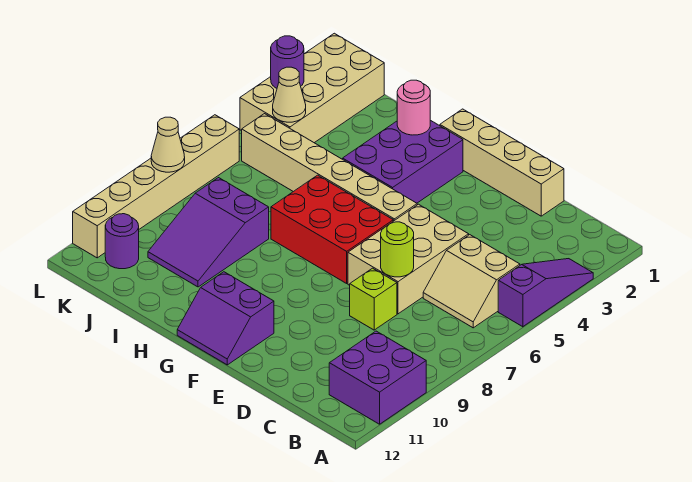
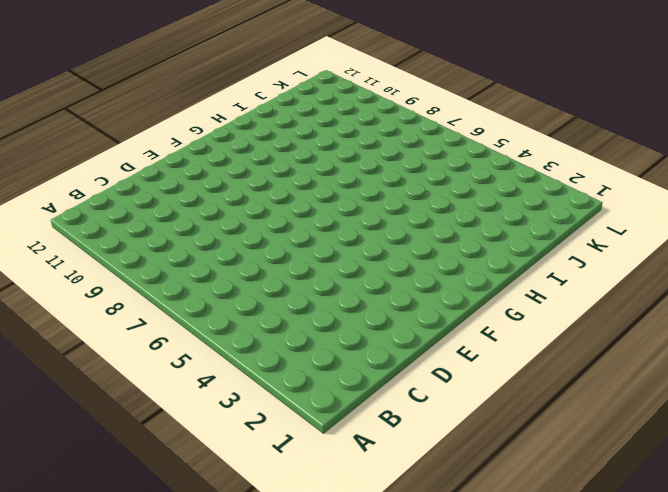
none -> purple 1x3 slope [498,259,593,327]
none -> purple 2x2 brick [329,331,426,424]
none -> tan 2x2 slope [423,235,520,328]

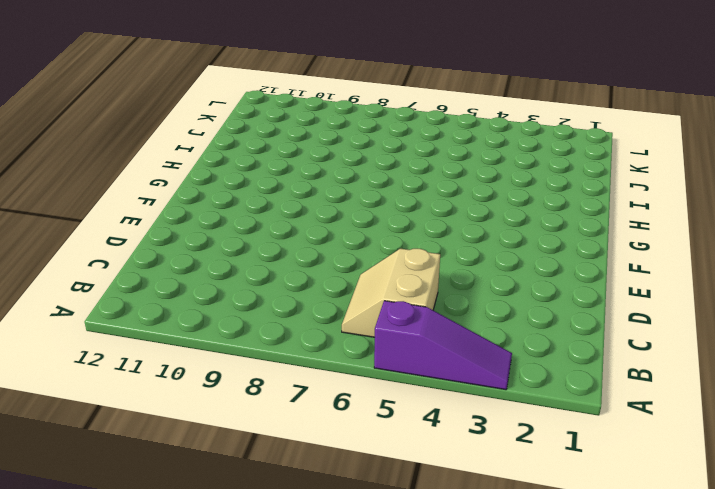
none -> purple 2x2 brick [329,331,426,424]
none -> tan 1x4 brick [440,109,564,216]
none -> tan 2x3 brick [348,204,469,314]

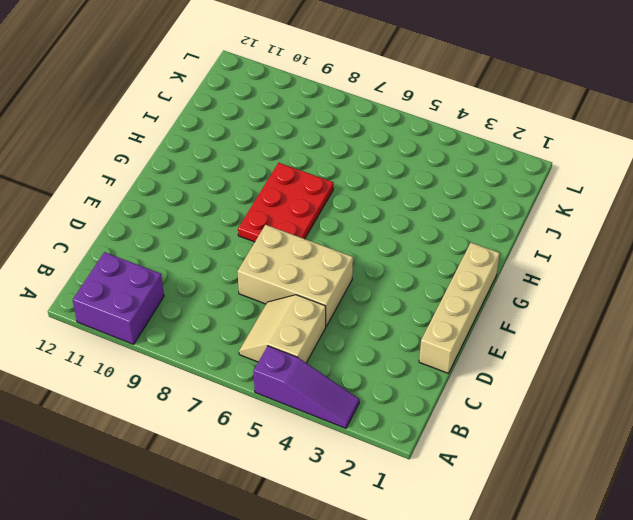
red 2x3 plate [238,163,333,242] -> red 2x3 brick [271,175,393,283]
none -> lime 1x1 brick [350,268,397,330]
none -> tan 1x6 brick [242,114,417,221]
none -> purple 2x2 slope [177,272,274,365]

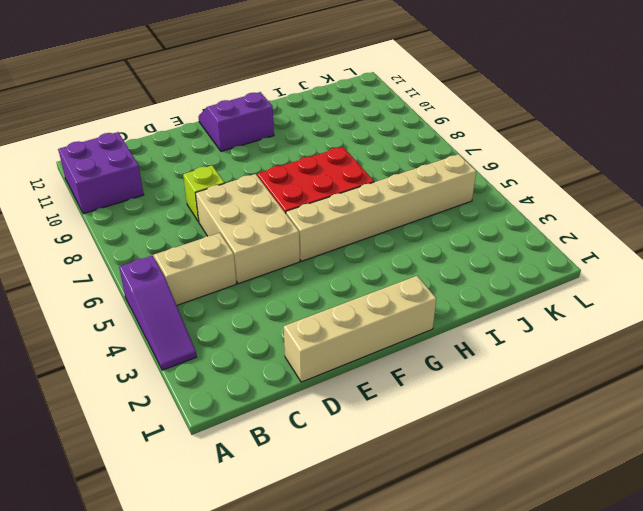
none -> purple 2x3 brick [343,120,463,203]
none -> purple 2x3 slope [148,178,269,287]
none -> tan 2x4 brick [240,33,384,143]

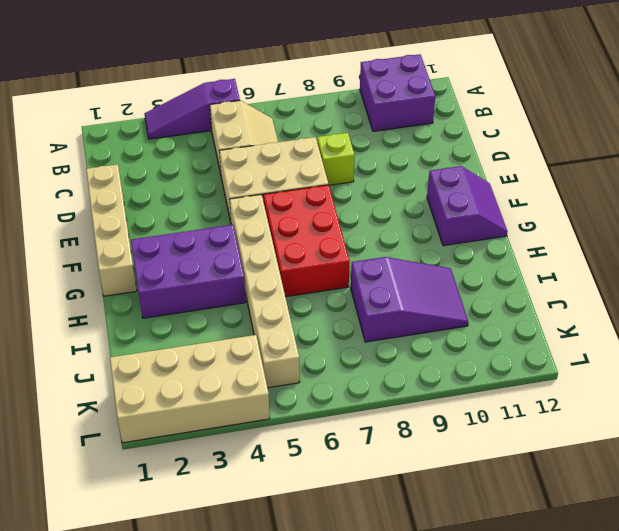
none -> purple 1x1 round brick [105,214,139,269]
none -> tan 1x6 brick [73,115,239,258]
none -> lime 1x1 round brick [381,222,414,277]

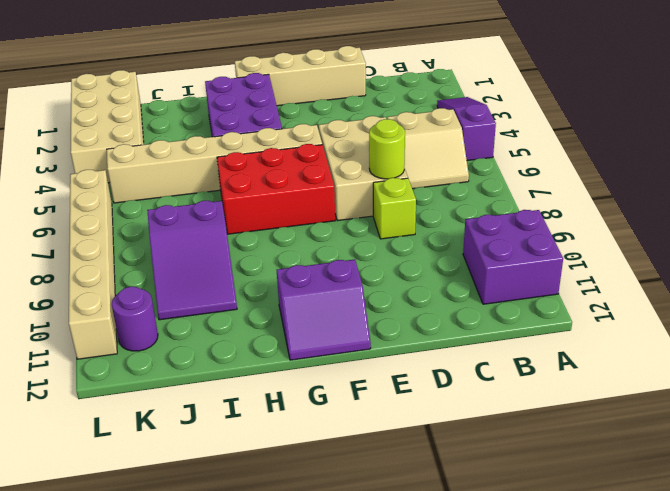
none -> pink 1x1 round brick [397,80,430,135]
none -> tan 1x1 cone [273,67,306,122]
none -> purple 1x1 round brick [271,36,304,88]

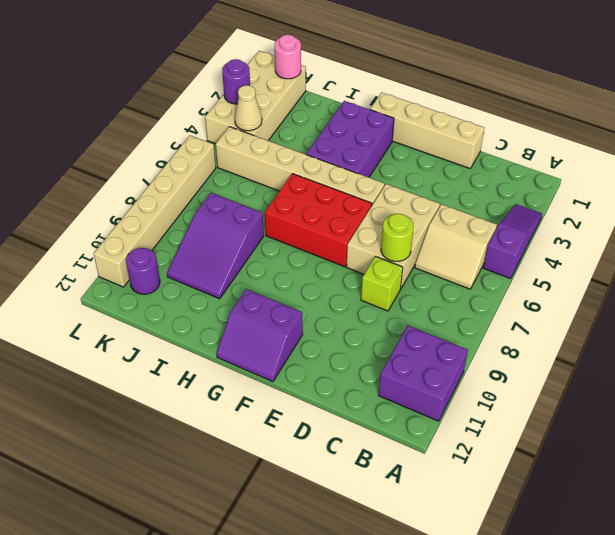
pink 1x1 round brick [275,35,301,79] -> pink 1x1 round brick moved to [397,80,430,135]
none -> tan 1x1 cone [151,117,185,172]

